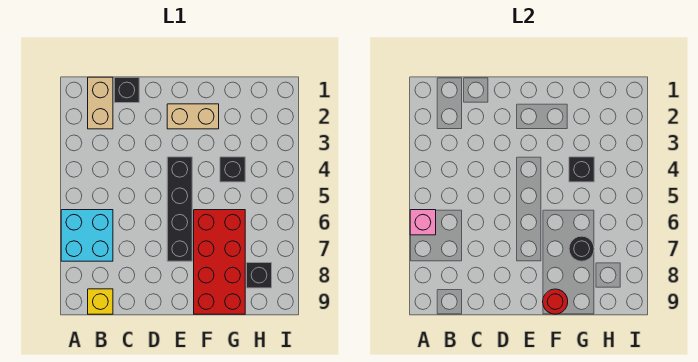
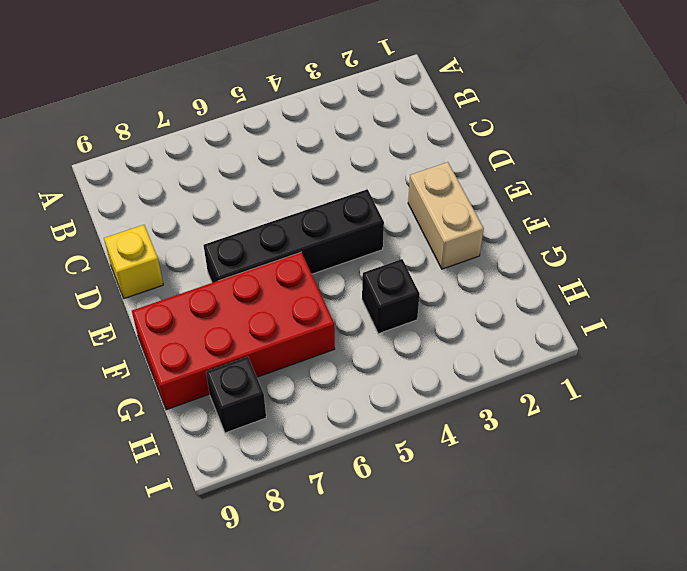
yellow 1x1 brick [104,225,163,299] -> yellow 1x1 brick moved to [88,289,113,314]
none -> cyan 2x2 brick [61,210,113,261]
none -> tan 1x2 brick [88,77,113,129]
none -> black 1x1 brick [114,77,139,103]

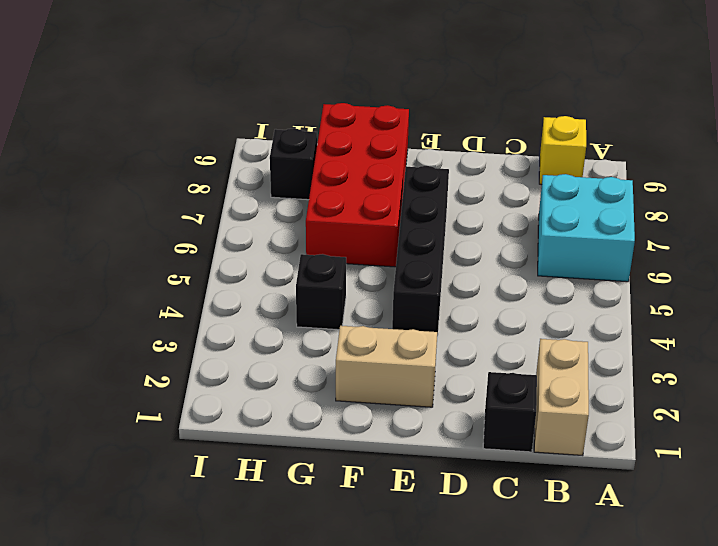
none -> pink 1x1 brick [410,210,436,235]
none -> red 1x1 round brick [543,289,568,314]
none -> black 1x1 brick [569,157,594,182]

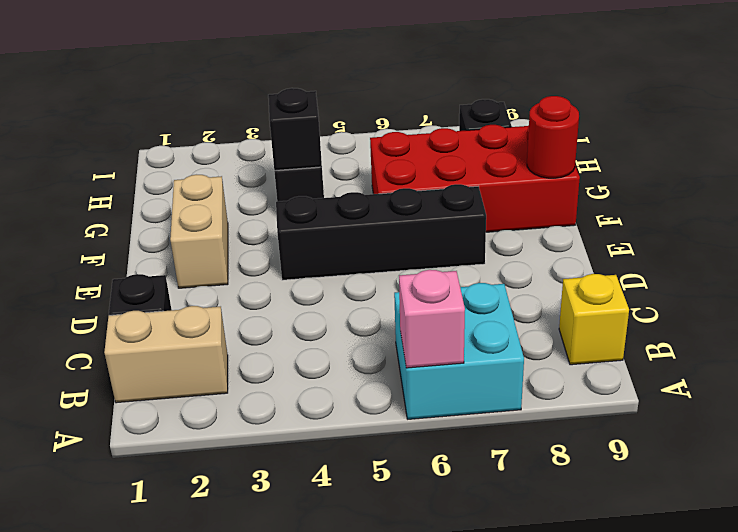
none -> black 1x1 round brick [569,236,594,261]

